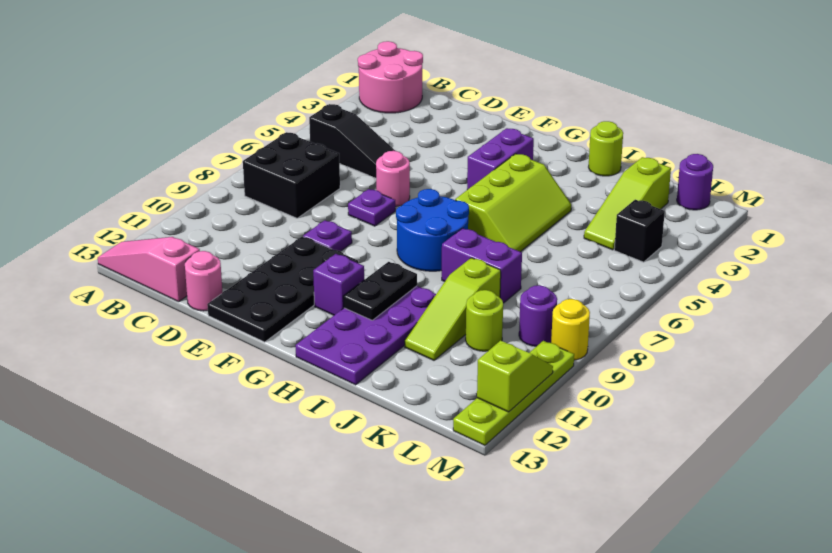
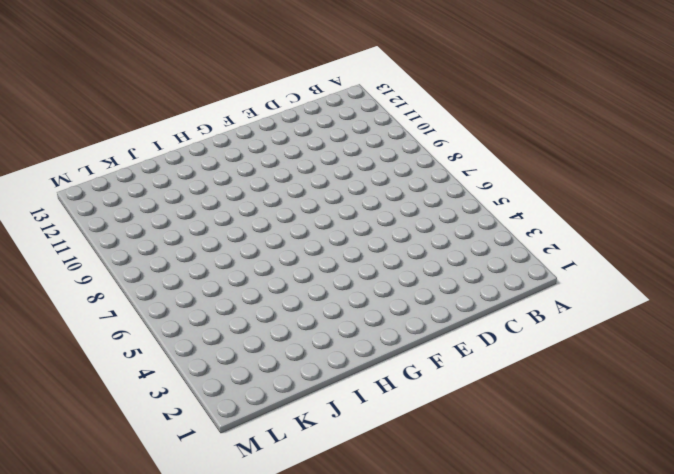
none -> pink 2x2 round brick [358,41,423,113]
none -> pink 1x3 slope [98,237,200,302]
none -> black 1x3 slope [309,104,395,178]

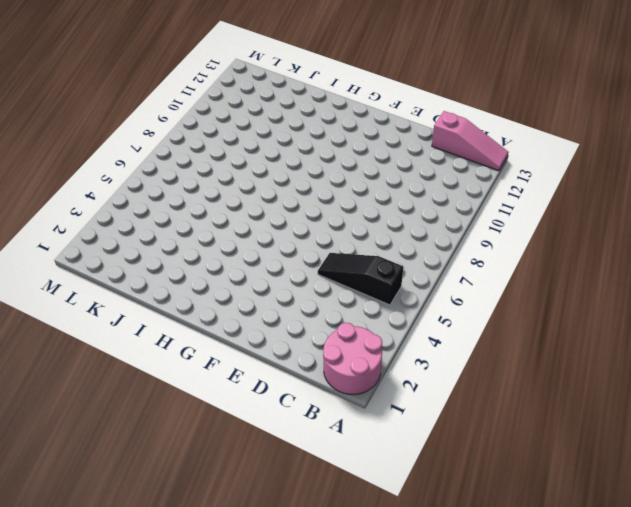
none -> black 2x2 brick [243,132,340,218]
none -> pink 1x1 round brick [185,251,223,311]
none -> pink 1x1 round brick [376,151,410,207]

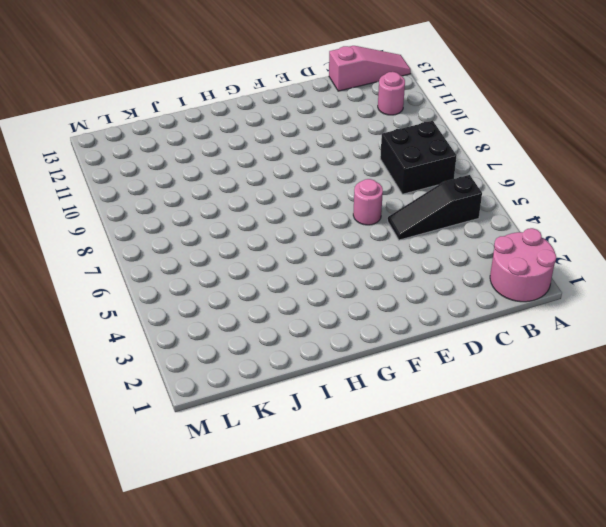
pink 1x1 round brick [378,72,405,115] -> pink 1x1 round brick moved to [185,251,223,311]
none -> purple 1x1 plate [348,189,395,226]
none -> purple 1x1 plate [303,220,352,251]
none -> black 2x4 plate [207,236,358,342]

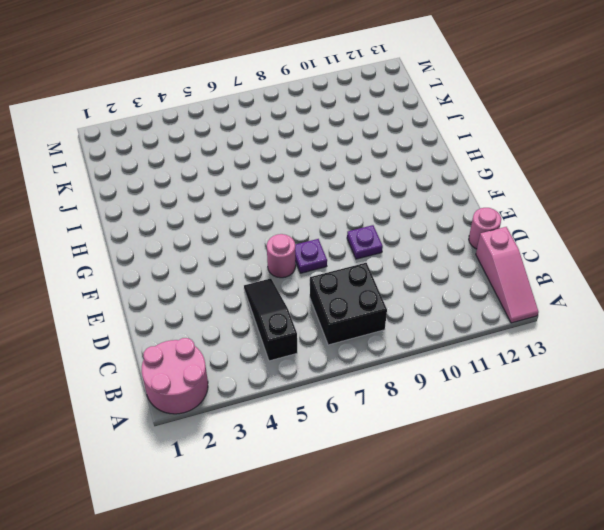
none -> black 2x4 plate [207,236,358,342]
none -> purple 1x2 brick [467,128,534,190]
none -> blue 2x2 round brick [396,189,469,271]

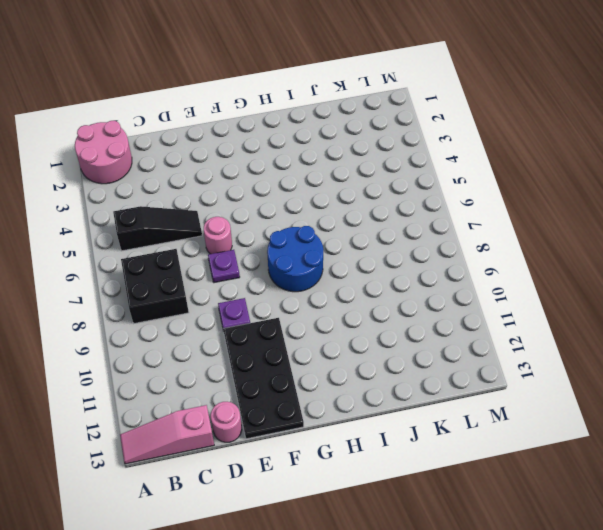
none -> purple 1x2 brick [467,128,534,190]
none -> purple 1x1 brick [313,254,364,315]
none -> lime 2x3 slope [455,154,571,252]

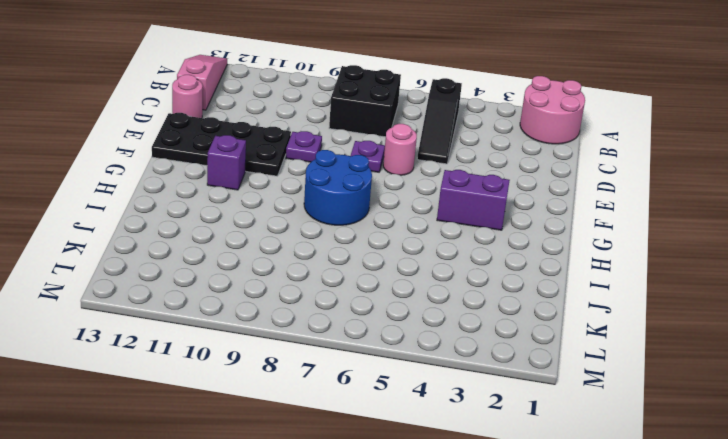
none -> lime 2x3 slope [455,154,571,252]
none -> purple 2x4 plate [296,286,436,385]
none -> lime 1x1 round brick [589,121,623,176]

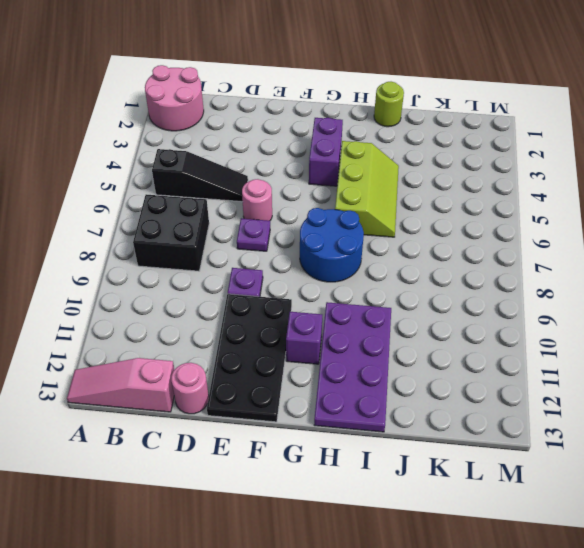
none -> purple 1x2 brick [442,228,522,303]
none -> lime 1x3 slope [405,258,501,360]
none -> lime 1x3 slope [584,157,671,250]

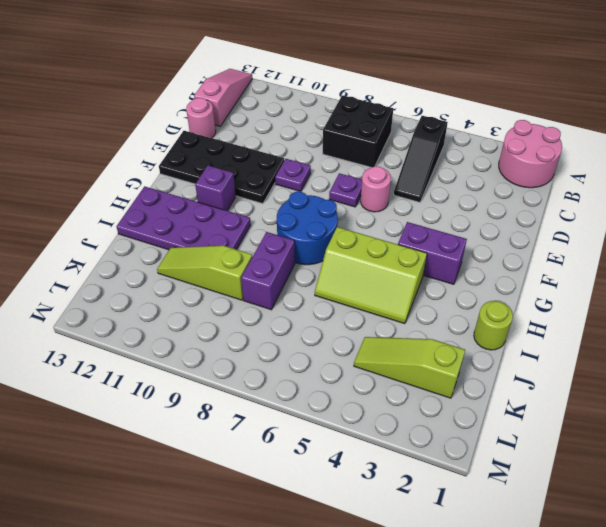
none -> lime 1x1 round brick [466,290,503,351]
none -> purple 1x1 round brick [677,154,713,210]
none -> black 1x1 brick [614,200,665,262]

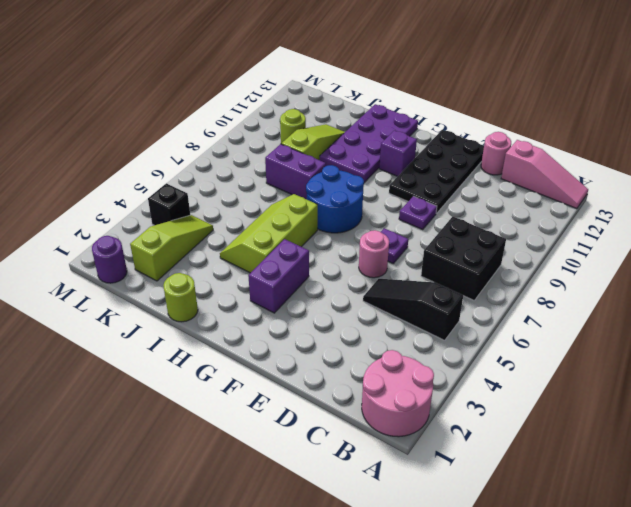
none -> purple 1x1 round brick [519,285,557,346]
none -> yellow 1x1 round brick [551,299,590,360]
none -> lime 1x4 plate [453,341,574,445]

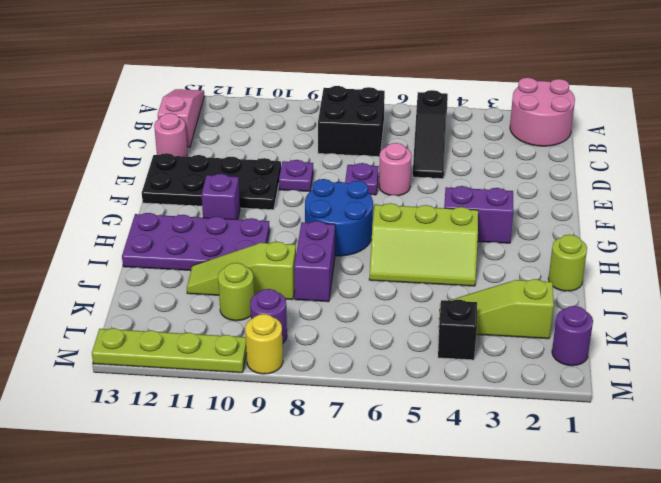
none -> black 1x2 plate [343,262,417,320]
none -> lime 1x2 slope [477,341,553,412]

